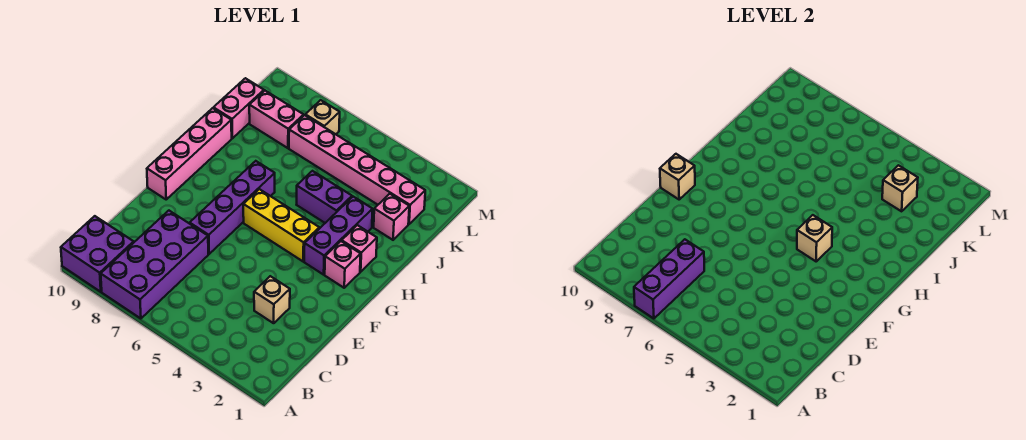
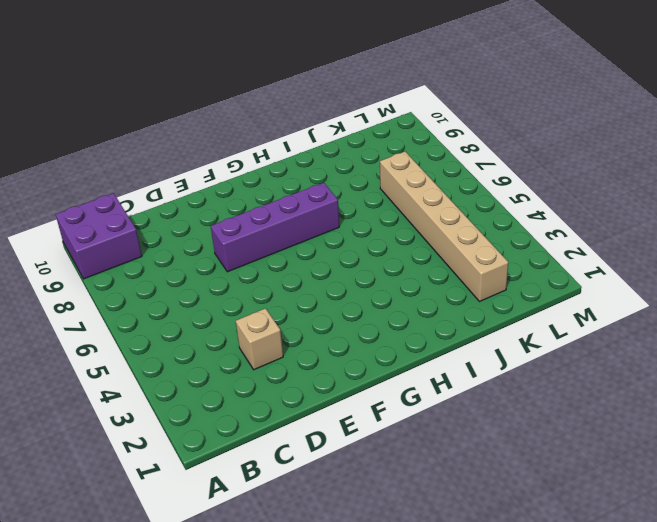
tan 1x6 brick [380,152,508,302] -> pink 1x6 brick [289,115,425,224]
none -> purple 2x4 brick [101,211,208,319]
none -> pink 1x4 brick [147,108,232,199]
none -> pink 1x1 brick [325,241,361,288]

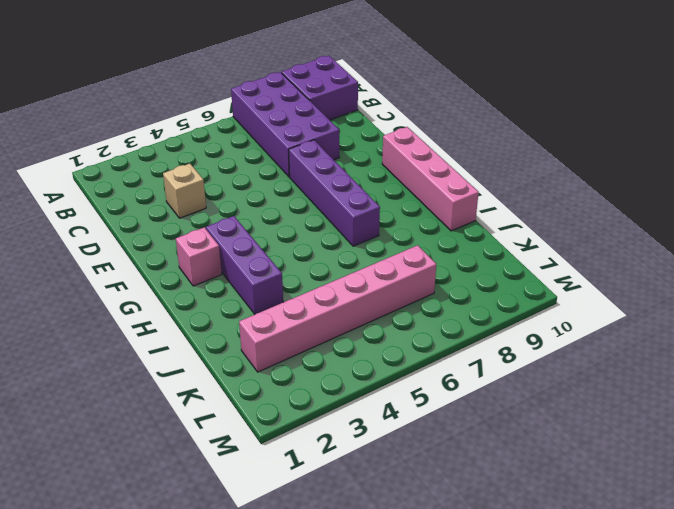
none -> yellow 1x3 brick [243,189,319,261]
none -> pink 1x1 brick [342,225,377,272]
none -> purple 1x2 brick [297,171,352,223]

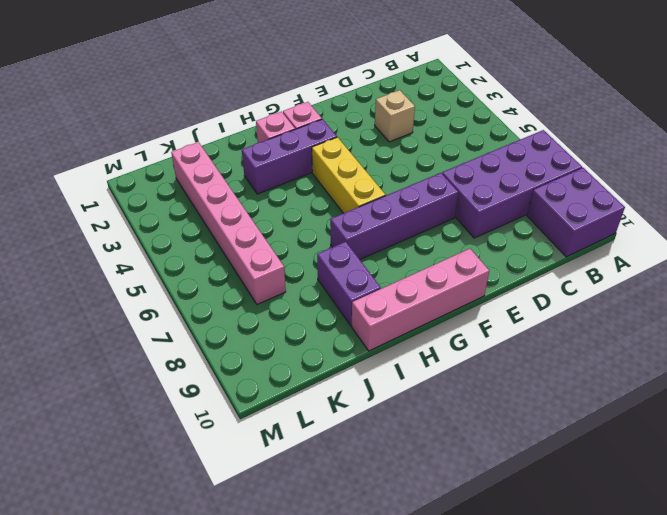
purple 1x2 brick [317,242,381,326] -> purple 1x2 brick moved to [297,171,352,223]
none -> pink 1x1 brick [374,194,409,240]
none -> pink 1x2 brick [213,78,264,138]
none -> pink 1x2 brick [249,91,304,148]

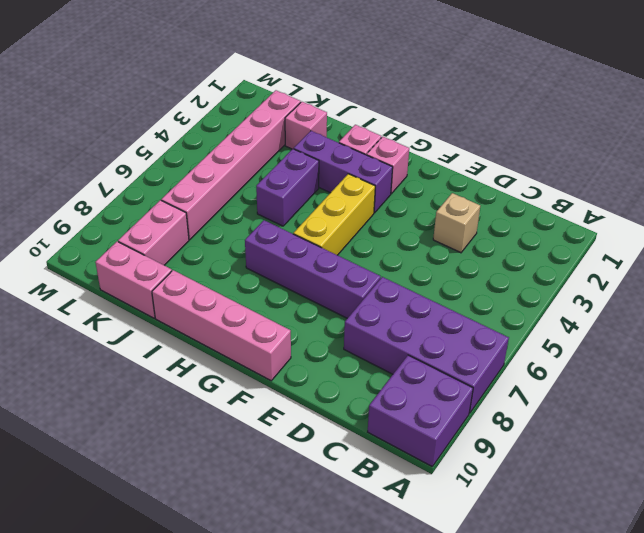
none -> tan 1x1 brick [305,100,340,134]
none -> purple 1x3 brick [634,239,704,319]
none -> tan 1x1 brick [660,154,695,199]

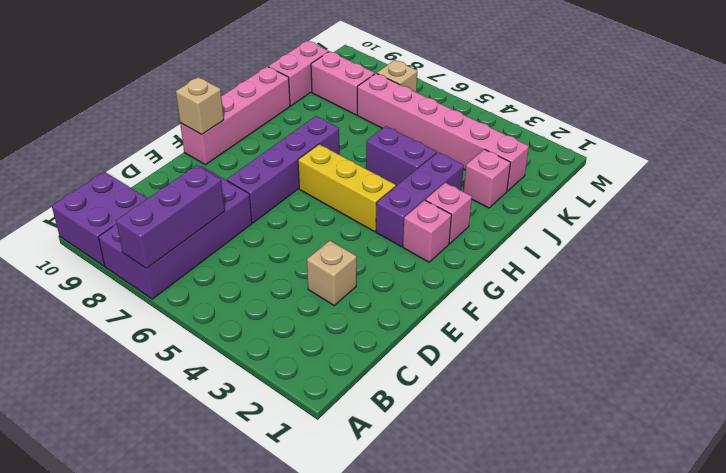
none -> tan 1x1 brick [797,215,832,261]
none -> tan 1x1 brick [882,165,918,211]

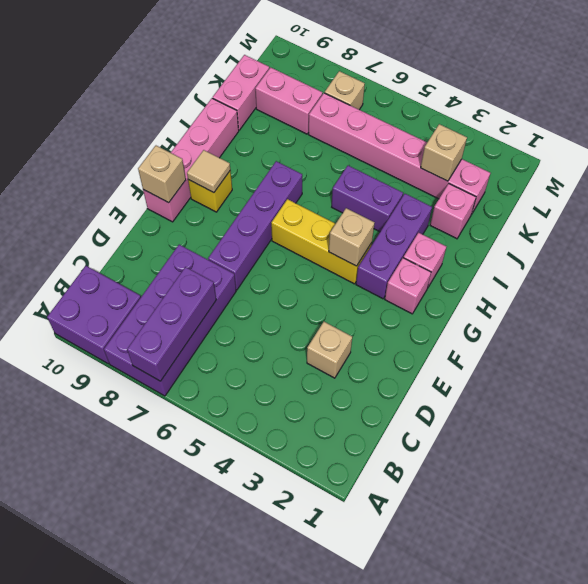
yellow 1x1 brick [188,171,232,212] -> none
tan 1x1 tile [187,150,230,193] -> none

